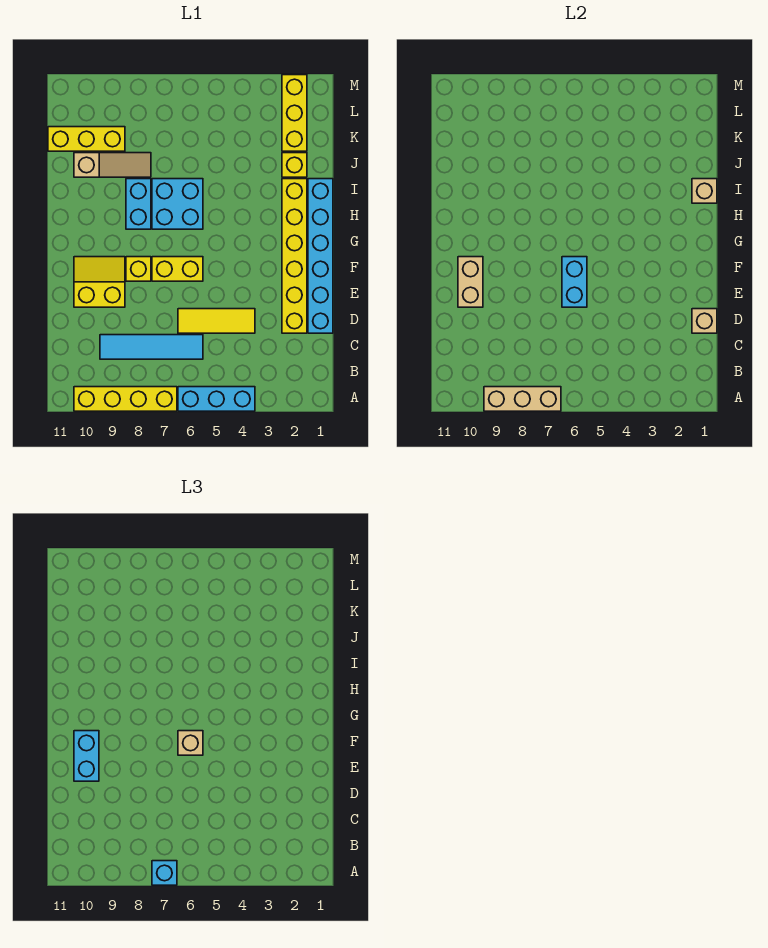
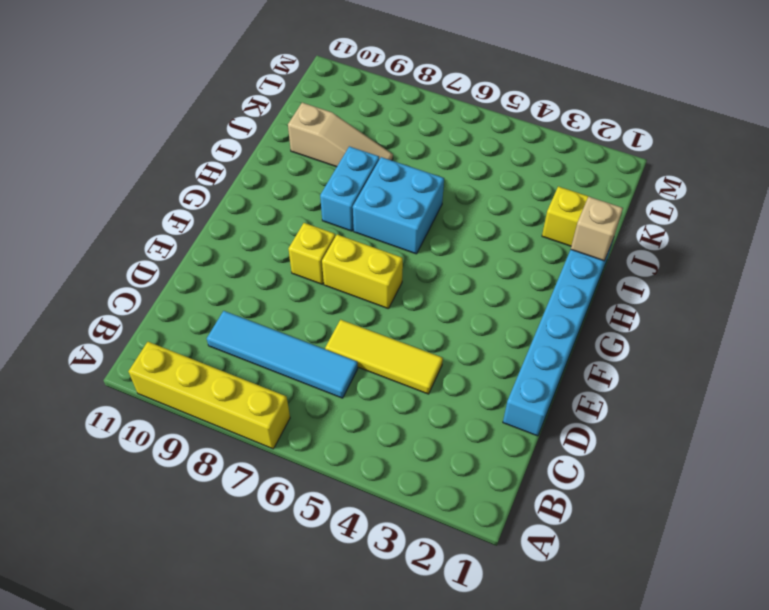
none -> cyan 1x3 brick [178,387,255,411]
none -> yellow 1x6 brick [282,179,307,333]
none -> yellow 2x2 slope [74,257,125,307]

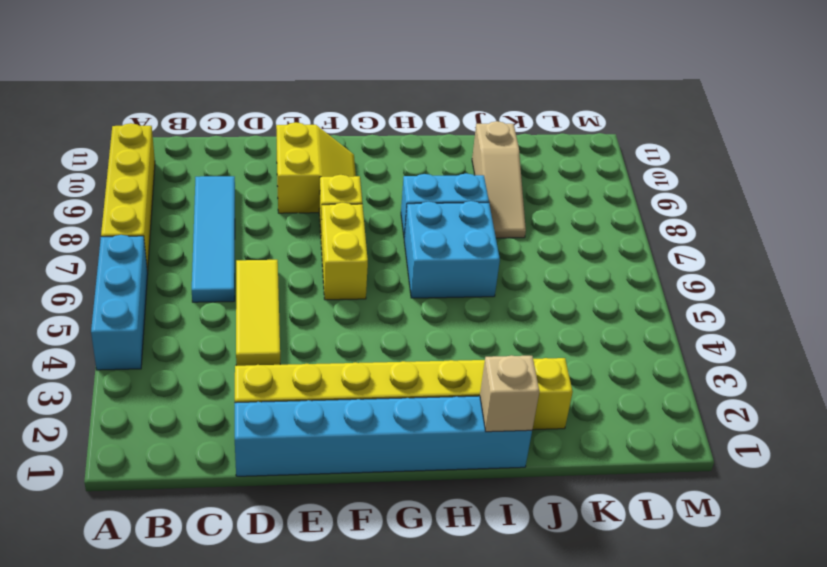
none -> yellow 1x3 brick [282,75,307,151]
none -> yellow 1x3 brick [48,127,125,151]
none -> tan 1x3 brick [484,387,561,411]

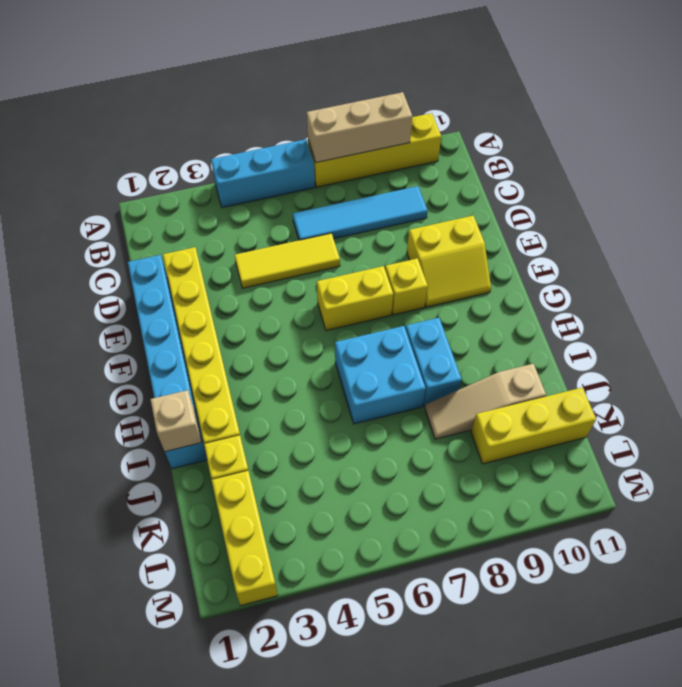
none -> tan 1x1 brick [692,309,717,333]
none -> cyan 1x2 brick [562,257,587,307]
none -> tan 1x2 brick [458,257,483,307]

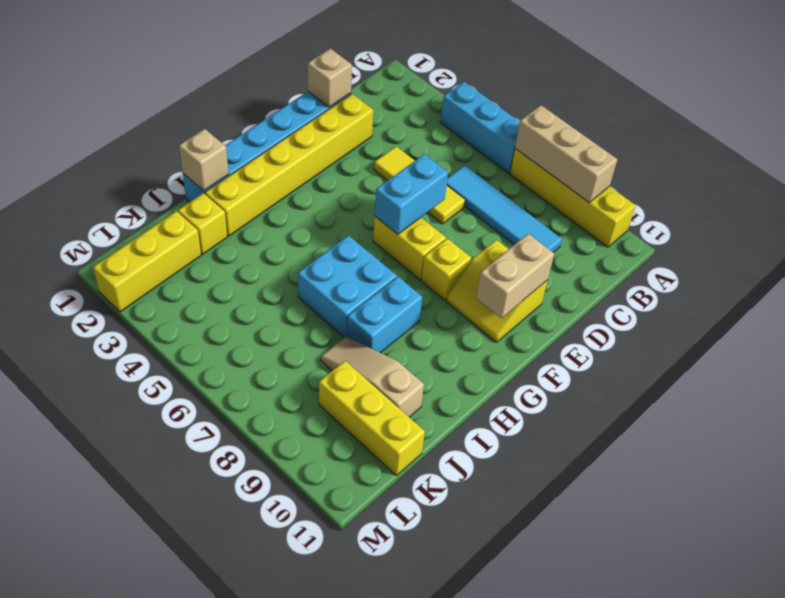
none -> cyan 1x1 brick [152,861,177,885]
none -> cyan 1x2 brick [74,731,99,781]
none -> tan 1x1 brick [178,731,203,755]

